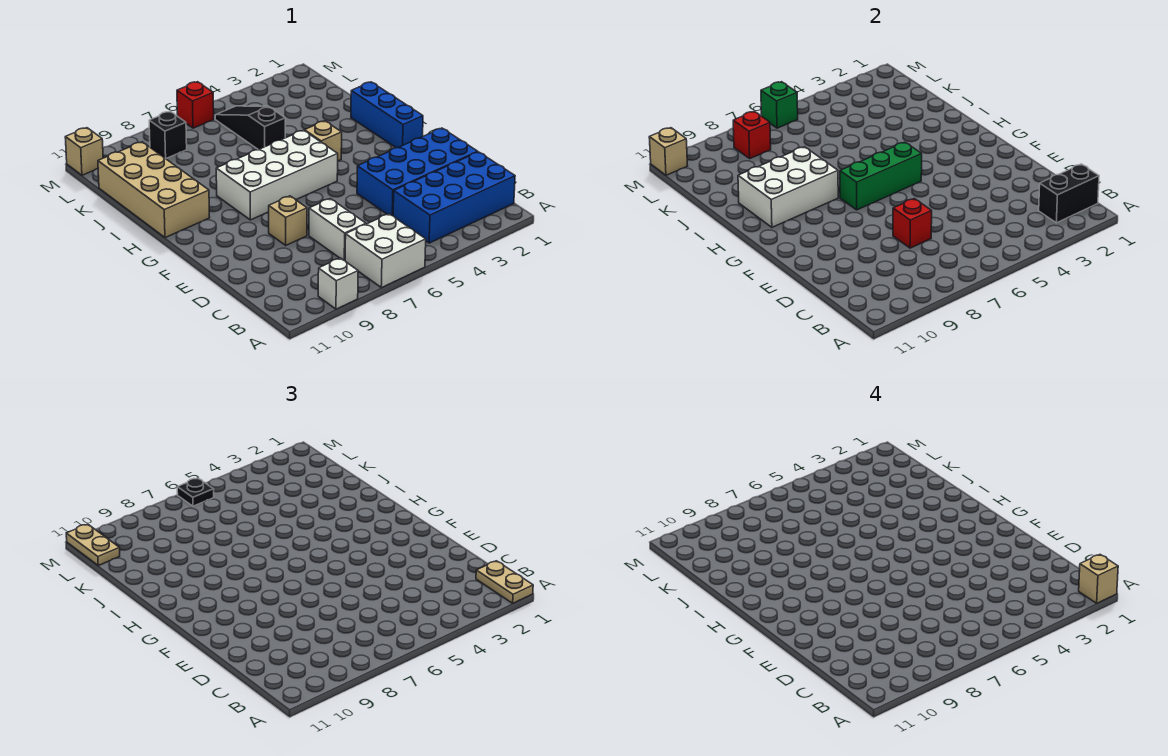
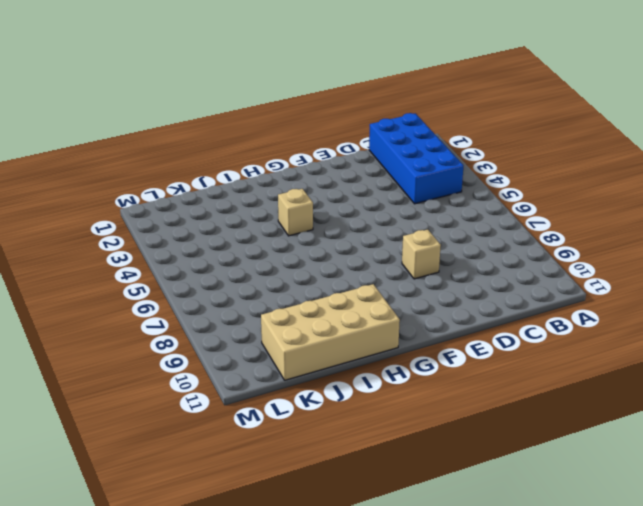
none -> white 2x2 brick [345,214,426,288]
none -> white 1x1 brick [318,258,358,309]
none -> white 1x2 brick [309,199,366,261]

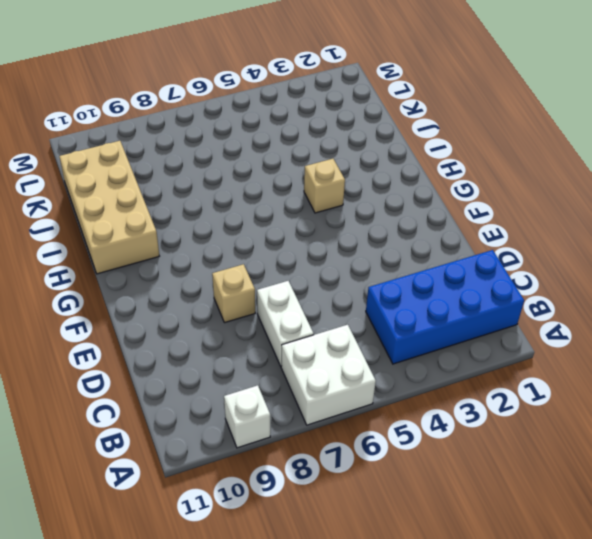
none -> blue 2x4 brick [357,128,478,216]
none -> blue 1x3 brick [351,82,423,148]
none -> white 2x4 brick [216,130,338,220]

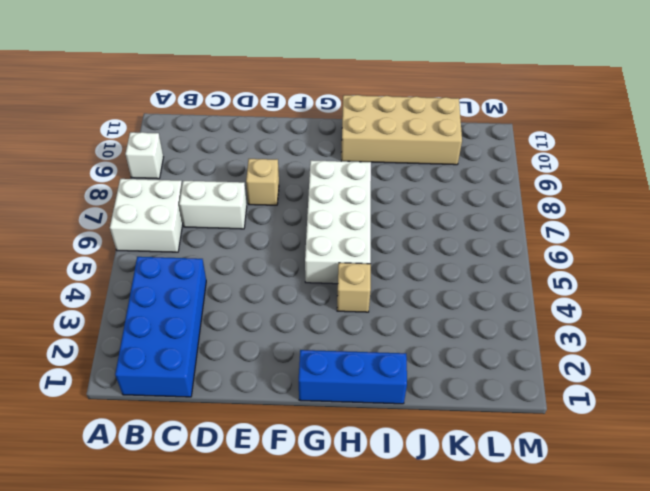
none -> blue 2x4 brick [357,128,478,216]
none -> black 1x3 slope [215,106,285,150]
none -> black 1x1 brick [149,111,187,159]

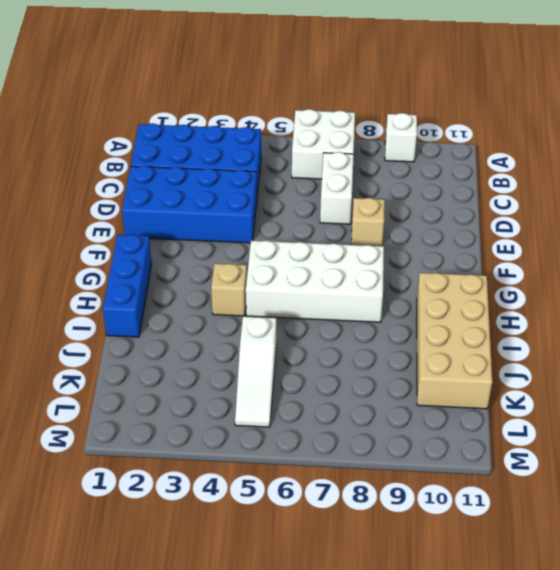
white 1x3 slope [235,316,277,427] -> black 1x3 slope [215,106,285,150]
none -> black 1x1 brick [149,111,187,159]
none -> red 1x1 brick [177,82,214,128]
none -> tan 1x1 brick [65,128,103,175]

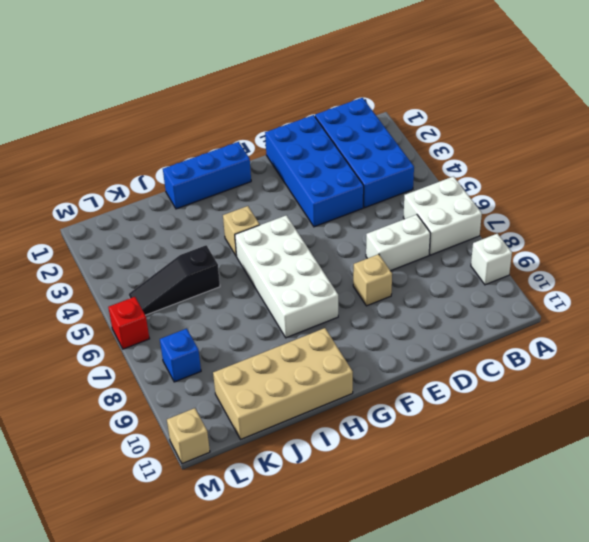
blue 1x1 brick [160,329,201,382] -> black 1x1 brick [149,111,187,159]
none -> black 1x2 brick [1039,164,1099,223]
none -> red 1x1 brick [893,199,932,248]
none -> green 1x3 brick [840,142,922,210]

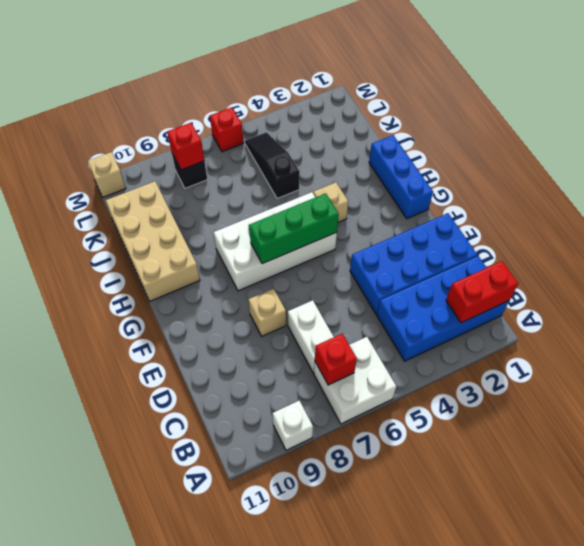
red 1x2 brick [446,261,518,323] -> black 1x2 brick [1039,164,1099,223]
red 1x1 brick [315,334,357,385] -> red 1x1 brick moved to [893,199,932,248]
none -> white 2x3 brick [738,147,838,227]
none -> green 1x1 brick [761,82,798,128]
none -> tan 1x1 brick [649,128,688,175]

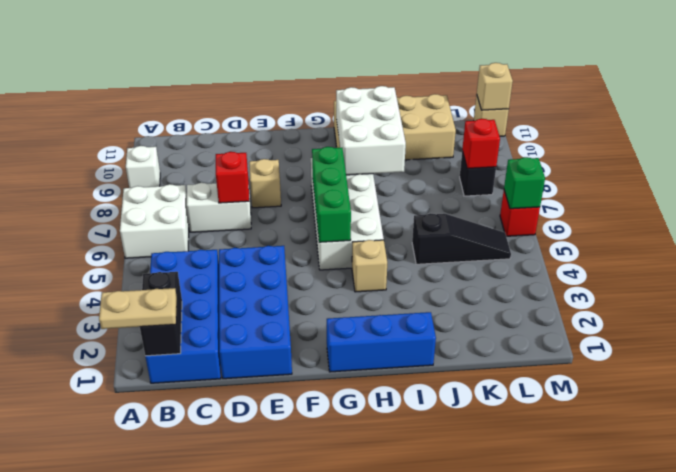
none -> tan 1x2 plate [66,524,120,565]
none -> black 1x1 plate [177,478,214,506]
none -> tan 1x1 brick [1079,555,1118,603]

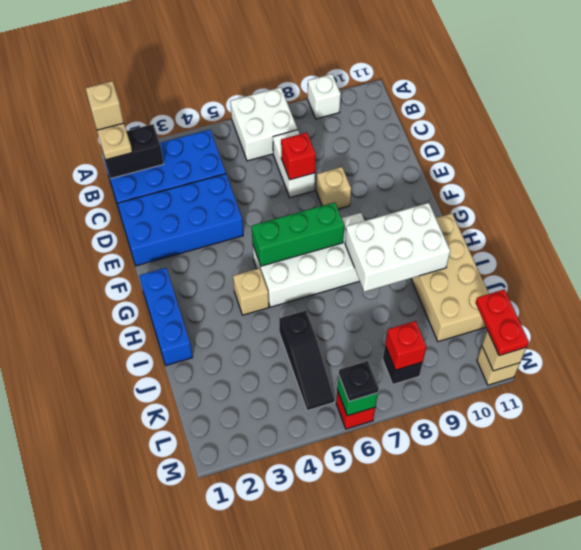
red 1x2 plate [476,289,529,356] -> tan 1x2 plate [66,524,120,565]

